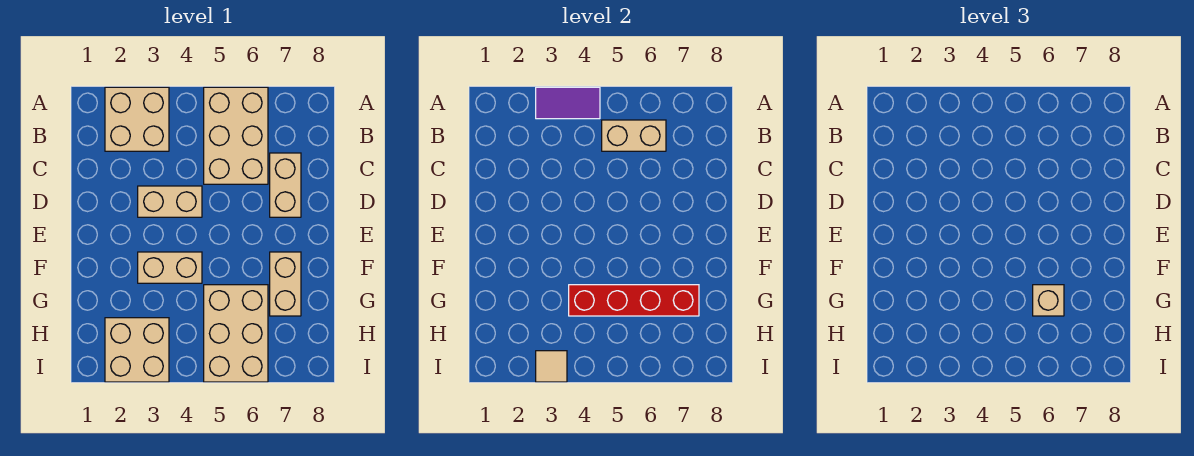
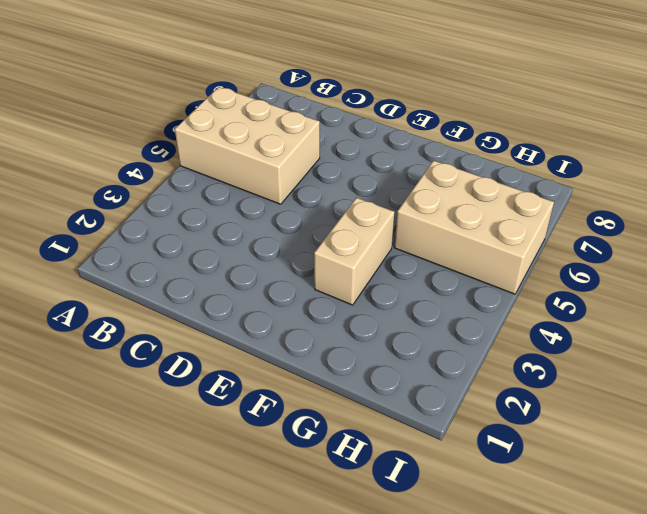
none -> tan 2x2 brick [105,87,169,151]
none -> tan 1x2 brick [270,153,301,217]
none -> tan 1x2 brick [138,186,202,217]

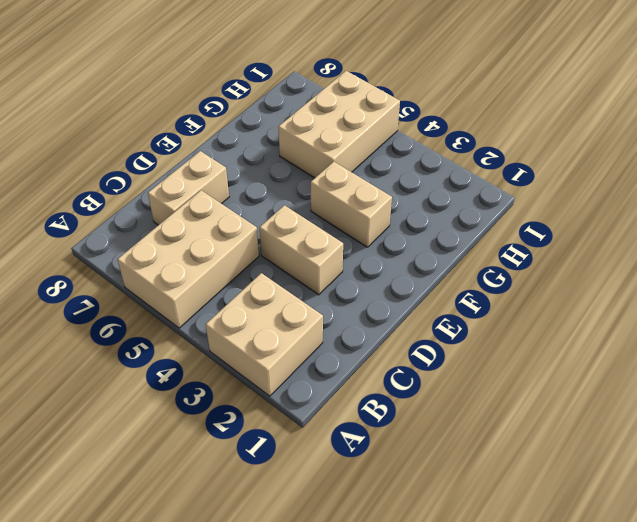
none -> tan 1x2 brick [270,252,301,316]
none -> tan 2x2 brick [105,318,169,382]
none -> purple 1x2 tile [536,87,600,119]

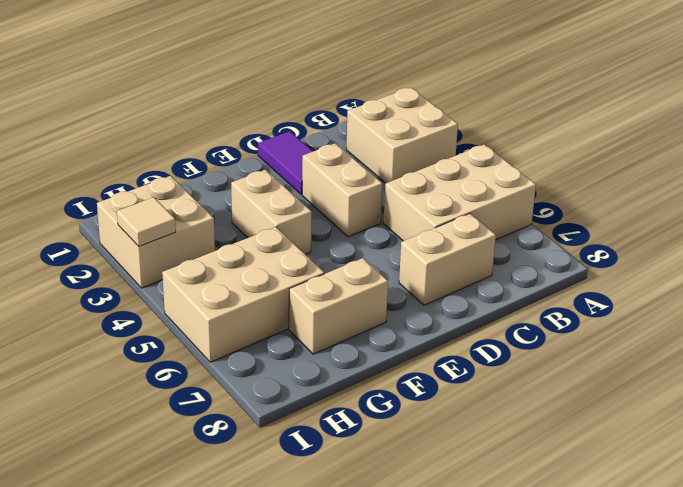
purple 1x2 tile [258,131,313,194] -> purple 1x2 tile moved to [536,87,600,119]
none -> tan 1x2 brick [602,120,666,151]
none -> red 1x4 brick [569,285,699,316]
none -> tan 1x1 brick [1033,285,1064,316]

